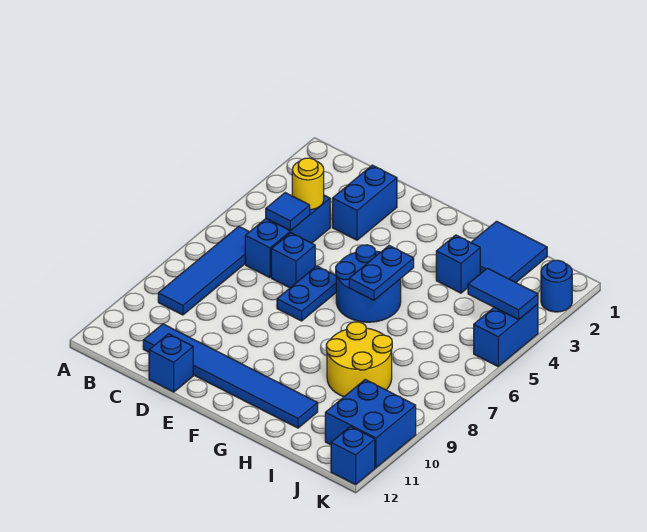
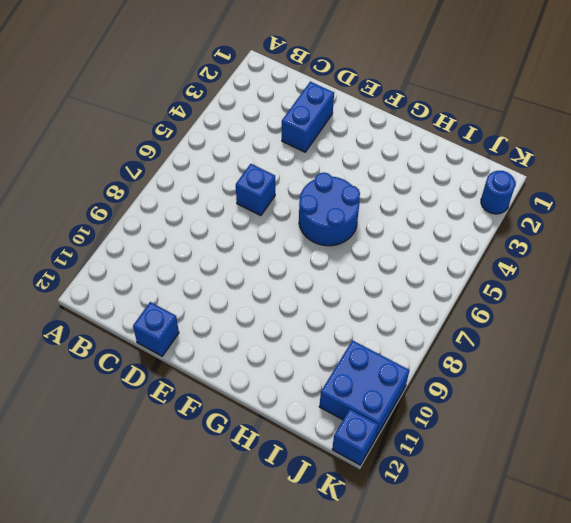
none -> blue 1x4 tile [158,226,249,315]
none -> blue 1x3 brick [245,195,330,278]
none -> blue 1x6 tile [143,324,318,428]

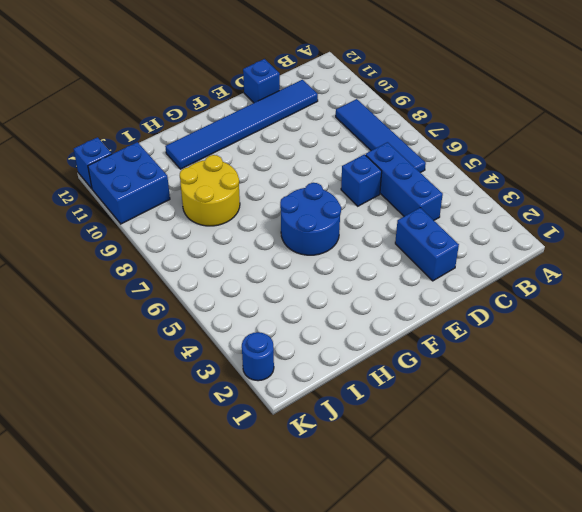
none -> blue 1x2 plate [277,266,336,321]
none -> blue 2x2 tile [471,221,547,282]
none -> blue 1x1 brick [436,235,480,293]

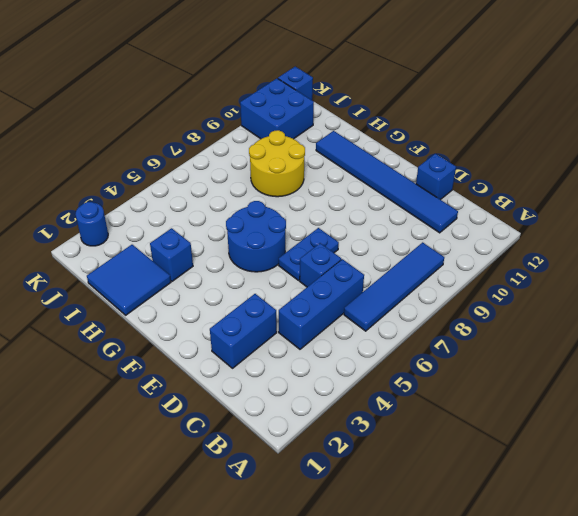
none -> blue 1x2 brick [474,304,538,366]
none -> yellow 1x1 round brick [292,158,324,210]
none -> blue 1x1 tile [266,193,310,231]

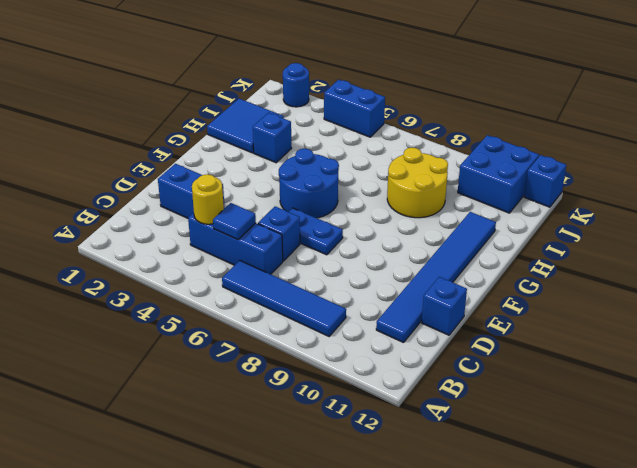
none -> blue 1x2 plate [349,246,414,300]
none -> blue 1x2 tile [468,268,538,320]

